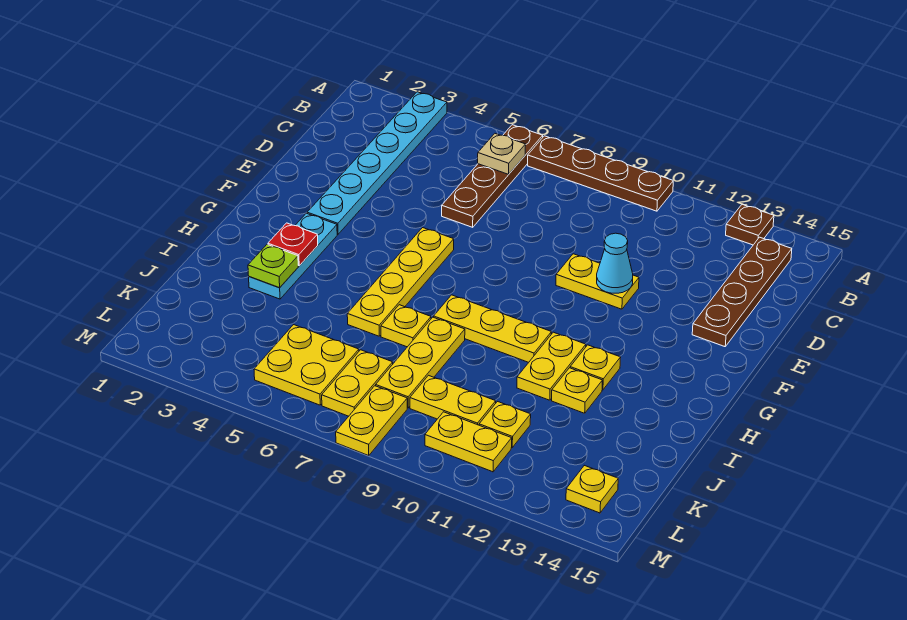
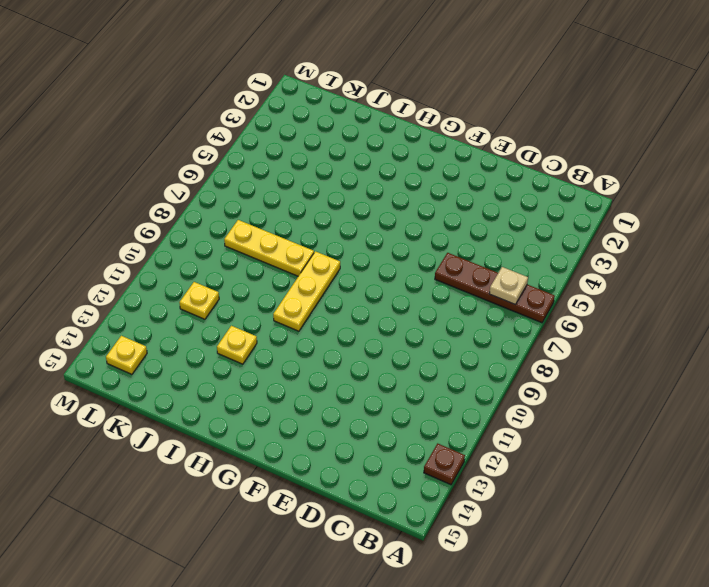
none -> cyan 1x6 plate [307,92,447,234]
none -> brown 1x4 plate [528,136,673,211]
none -> brown 1x4 plate [692,237,792,347]

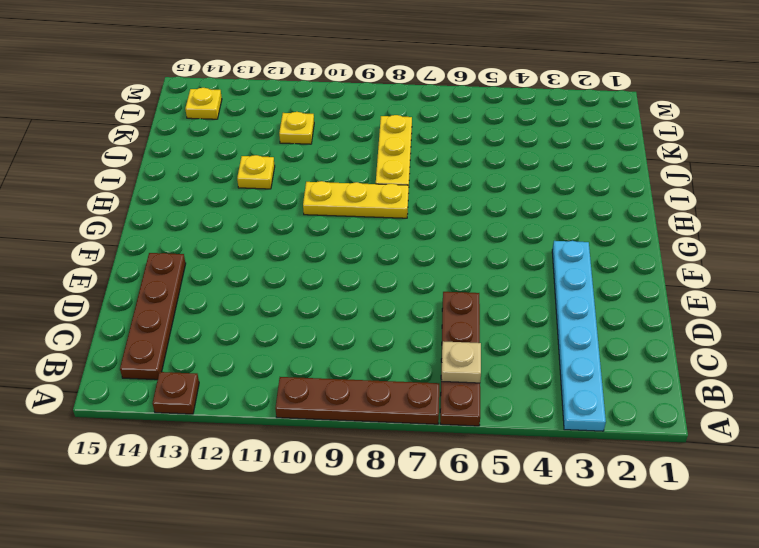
none -> yellow 1x2 plate [556,254,639,309]
none -> yellow 1x4 plate [347,228,454,336]
none -> cyan 1x3 plate [249,213,337,299]

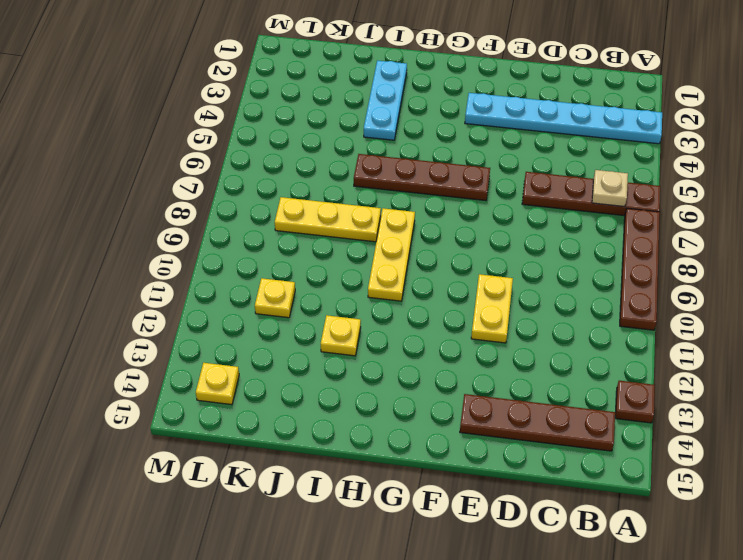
brown 1x4 plate [354,154,490,201] -> yellow 1x4 plate [347,228,454,336]
cyan 1x3 plate [364,60,407,140] -> cyan 1x3 plate turned to [249,213,337,299]
none -> yellow 1x2 plate [517,332,586,400]
none -> yellow 1x1 plate [570,345,621,390]
none -> yellow 1x1 plate [381,305,431,347]

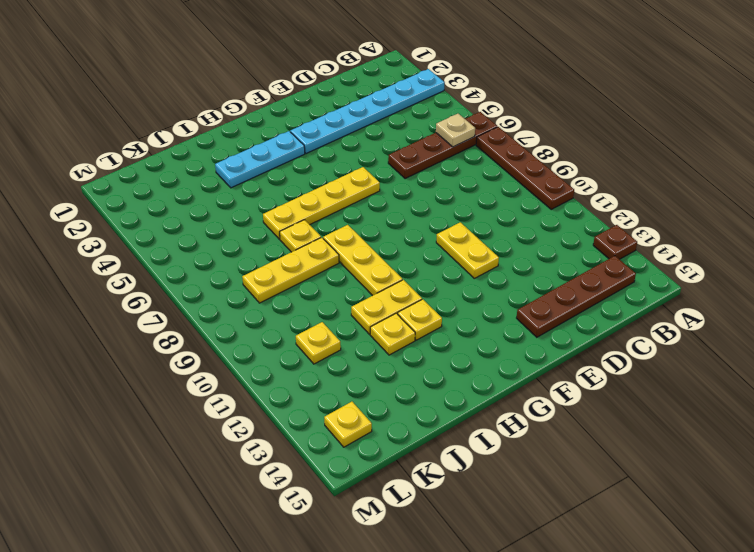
none -> yellow 2x2 plate [254,325,359,405]
none -> yellow 1x2 plate [322,350,393,416]
none -> yellow 1x2 plate [410,375,496,425]

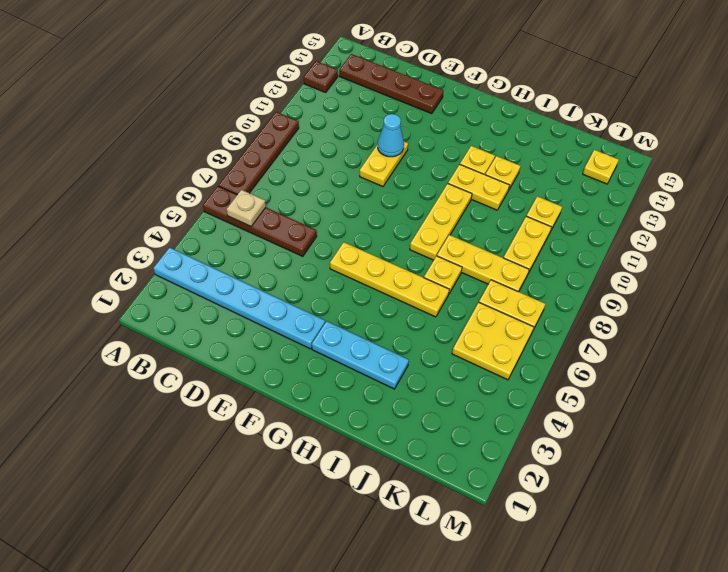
none -> yellow 1x2 plate [336,386,407,455]
none -> yellow 1x2 plate [425,412,512,472]
none -> red 1x1 plate [268,223,318,266]

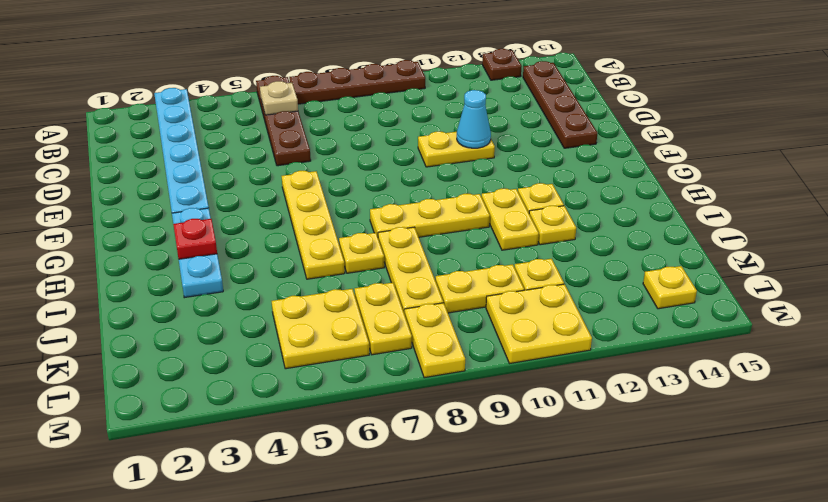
yellow 2x2 plate [486,284,592,364] -> yellow 1x2 plate [425,412,512,472]
none -> lime 1x1 plate [248,245,298,288]

